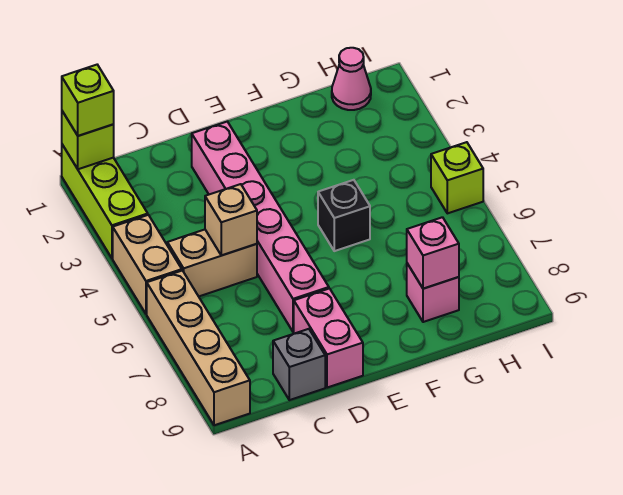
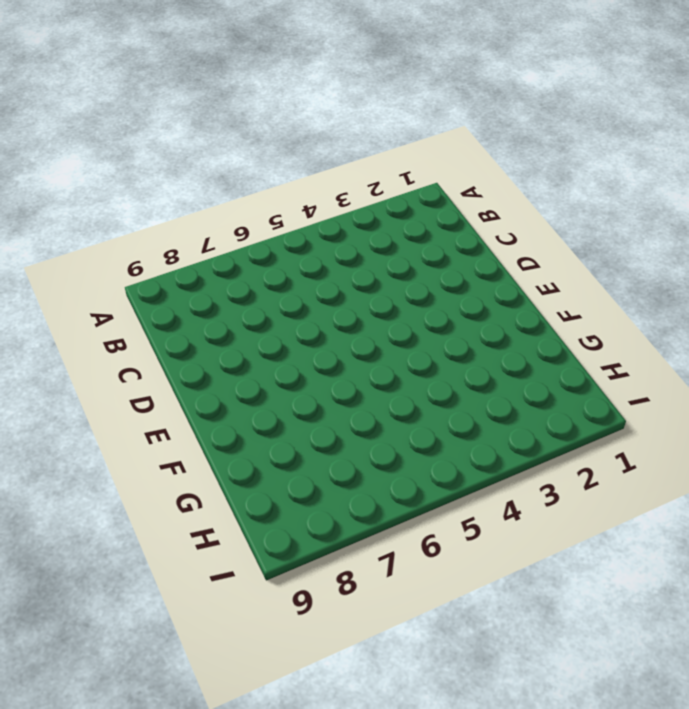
none -> lime 1x3 brick [62,145,148,258]
none -> tan 1x2 brick [113,215,182,314]
none -> tan 1x4 brick [147,271,250,425]

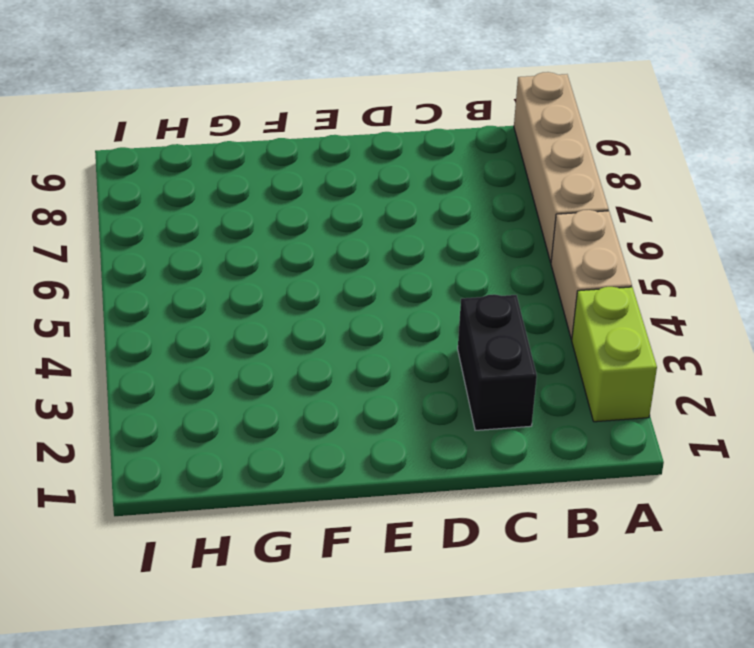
lime 1x2 brick [572,287,657,422] -> lime 1x3 brick [62,145,148,258]
black 1x2 brick [458,294,537,430] -> none
none -> tan 1x2 brick [167,230,257,296]
none -> grey 1x1 brick [273,329,325,400]
none -> pink 1x6 brick [192,122,329,332]

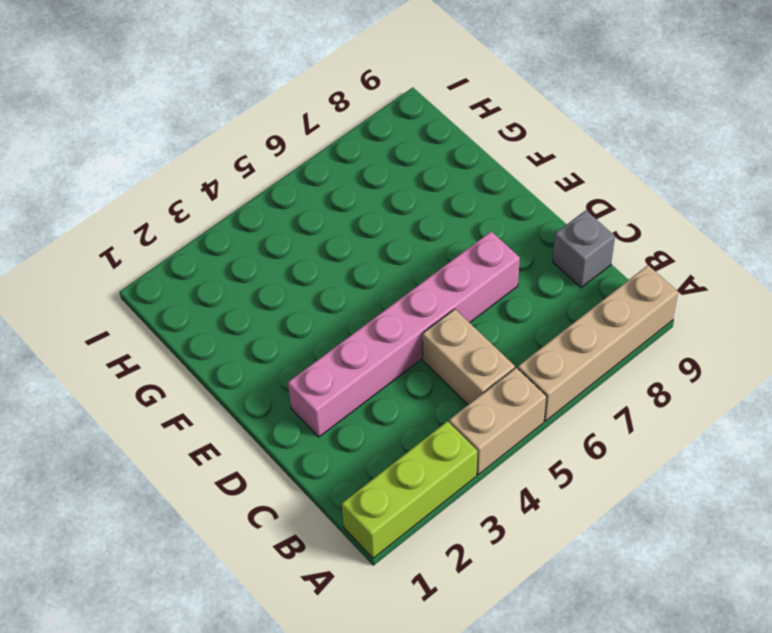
none -> pink 1x2 brick [294,289,363,388]
none -> black 1x1 brick [318,180,370,251]
none -> pink 1x1 brick [407,264,459,322]

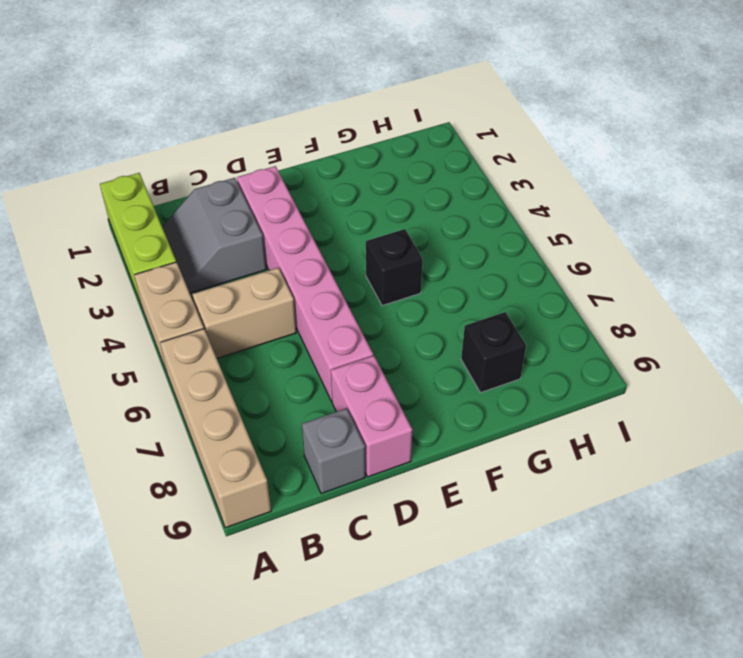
grey 2x2 slope [162,178,266,293] -> none
black 1x1 brick [461,312,526,393] -> pink 1x1 brick [407,264,459,322]
none -> pink 1x1 cone [332,48,371,110]
none -> lime 1x1 brick [431,142,483,213]
none -> lime 1x1 brick [62,111,114,169]

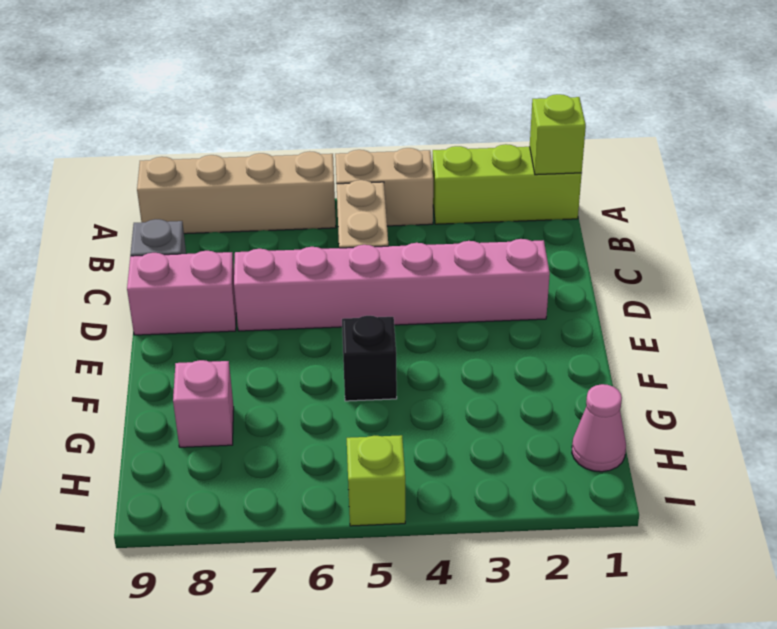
none -> tan 1x1 brick [205,184,257,255]
none -> pink 1x1 brick [407,217,459,289]
none -> lime 1x1 brick [62,65,114,136]

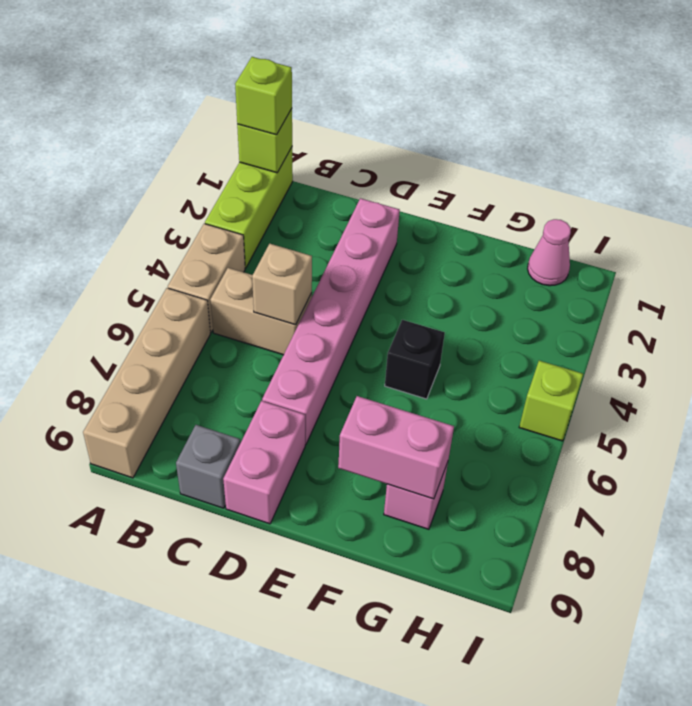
pink 1x2 brick [338,396,454,499] -> pink 1x1 brick [407,217,459,289]

